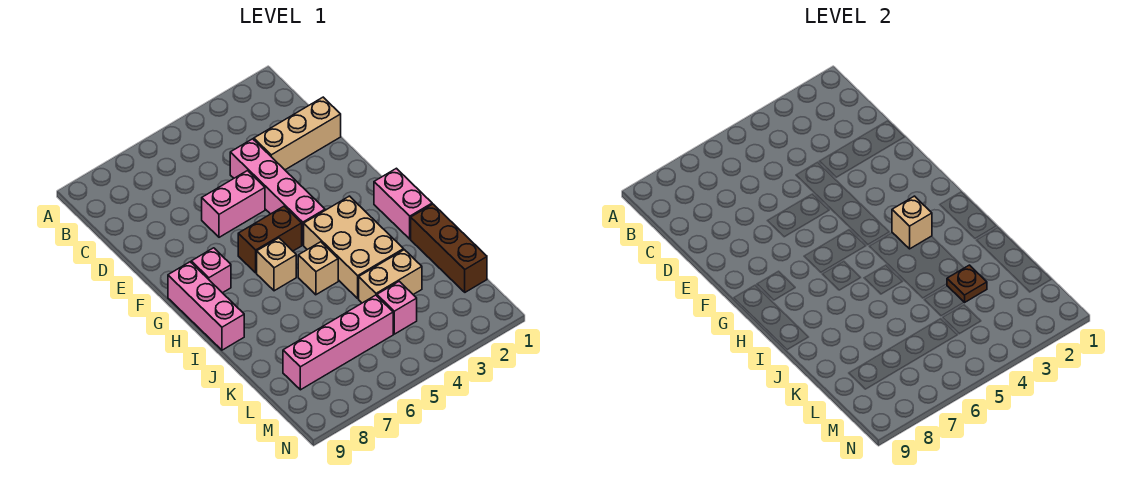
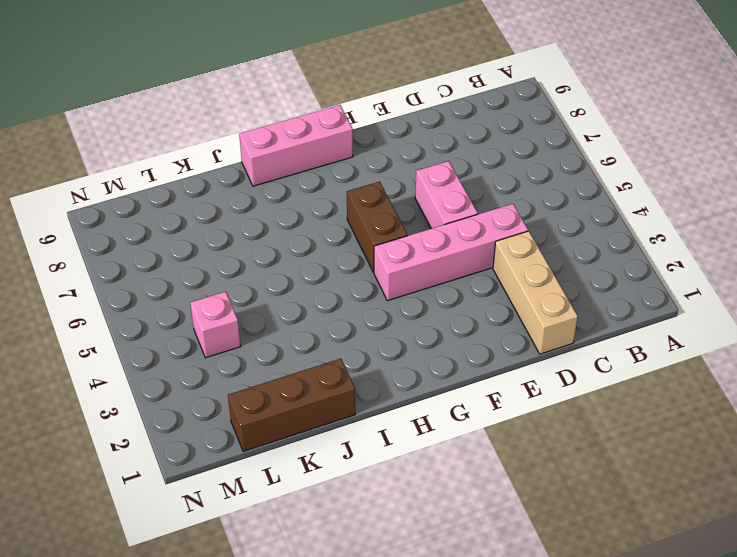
none -> pink 1x1 brick [191,248,231,293]
none -> pink 1x2 brick [374,168,432,239]
none -> tan 2x3 brick [304,196,404,298]

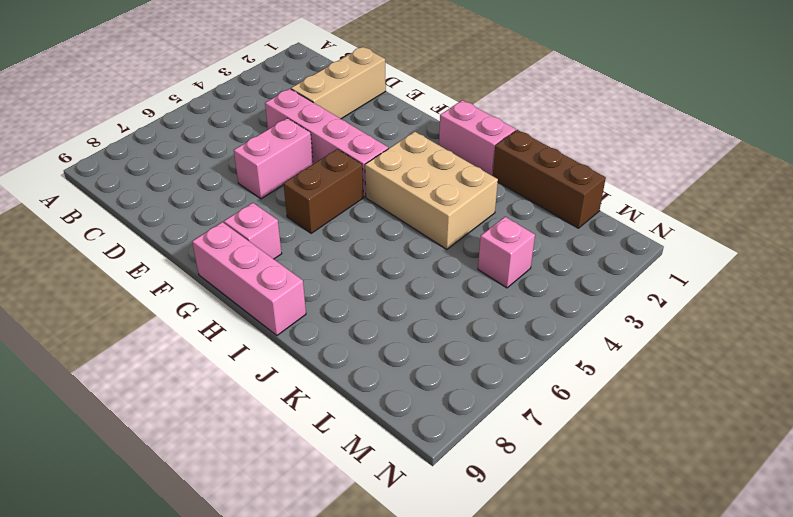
none -> tan 1x1 brick [257,238,296,291]
none -> tan 1x1 brick [298,242,338,295]
none -> tan 1x2 brick [359,250,422,303]

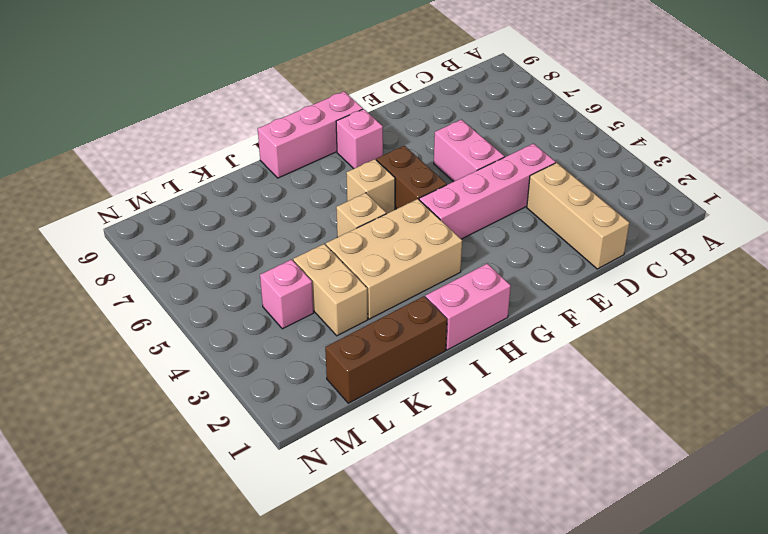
none -> pink 1x4 brick [283,295,393,390]
none -> tan 1x1 brick [892,196,932,249]
none -> brown 1x1 plate [947,265,987,302]

